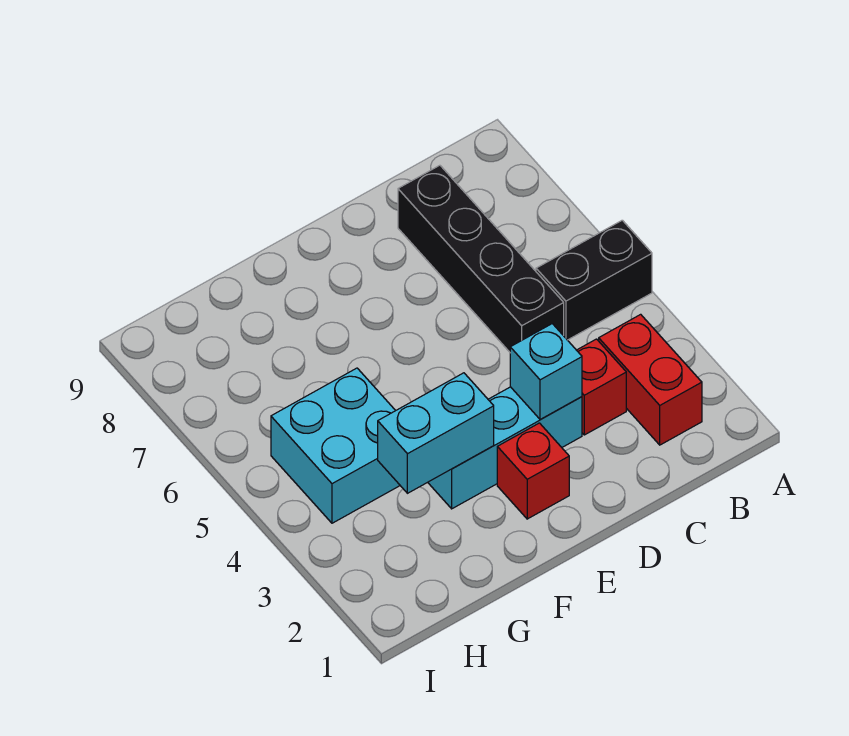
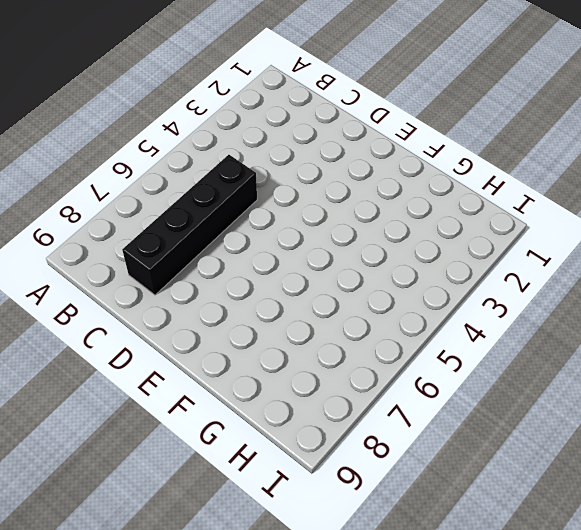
none -> black 1x2 brick [536,220,652,340]
none -> red 1x2 brick [599,314,702,445]

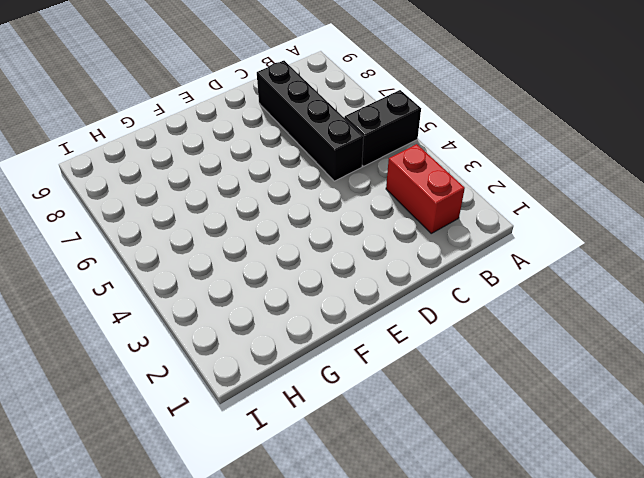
none -> red 1x1 brick [577,339,626,435]
none -> cyan 1x3 brick [428,387,582,509]

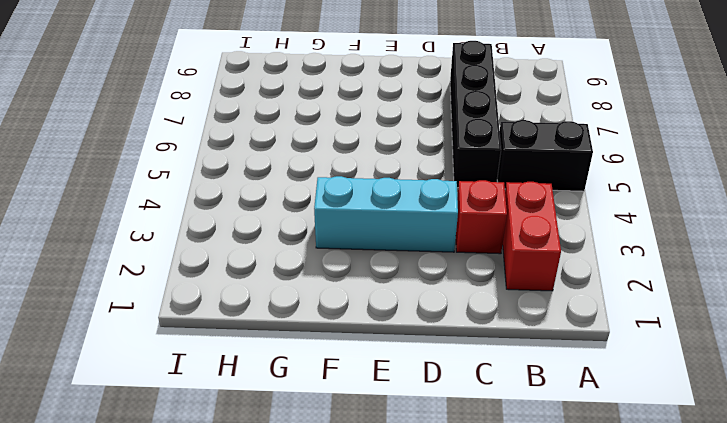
none -> red 1x1 brick [497,423,569,519]
none -> cyan 2x2 brick [271,368,400,523]

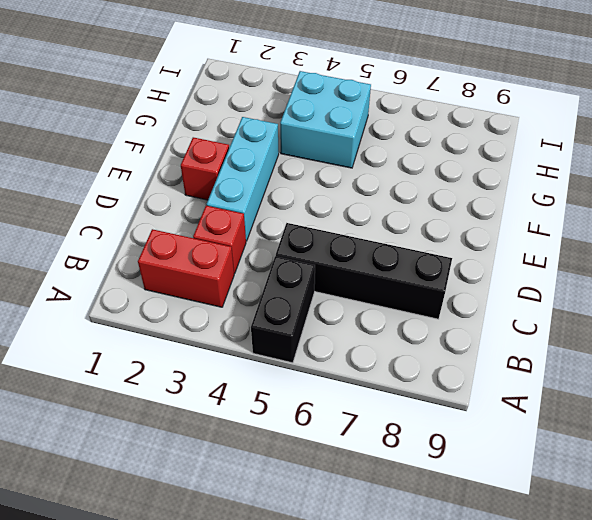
none -> cyan 1x1 brick [510,324,582,419]
none -> cyan 1x2 brick [378,373,494,493]

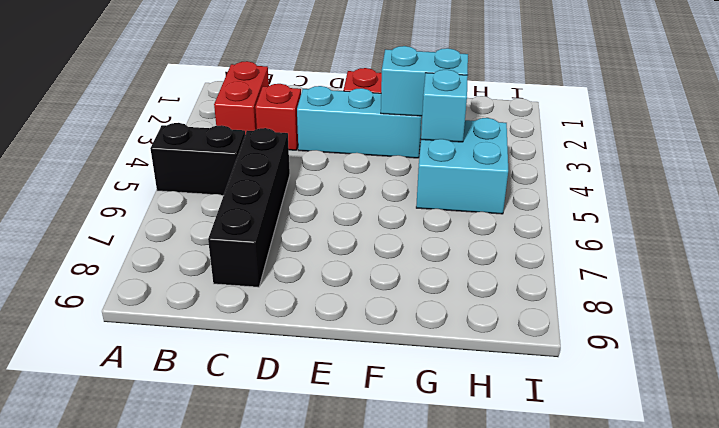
cyan 1x1 brick [421,70,468,142] -> cyan 1x1 brick moved to [510,324,582,419]

